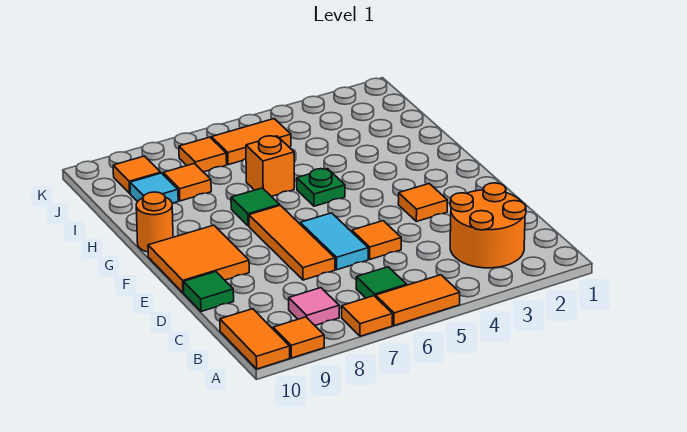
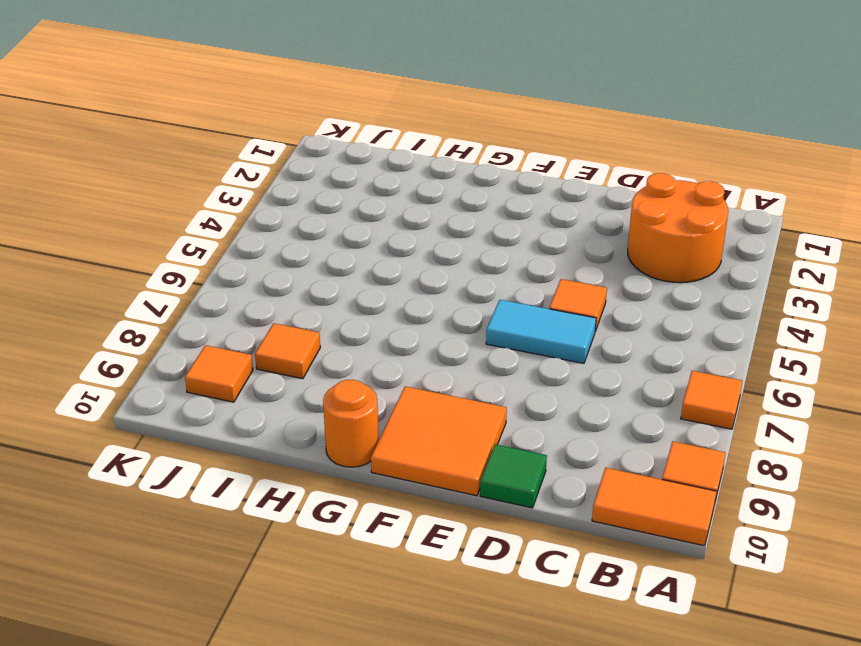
none -> orange 1x2 tile [376,275,460,326]
none -> green 1x1 tile [356,267,407,298]
none -> pink 1x1 tile [289,288,339,325]

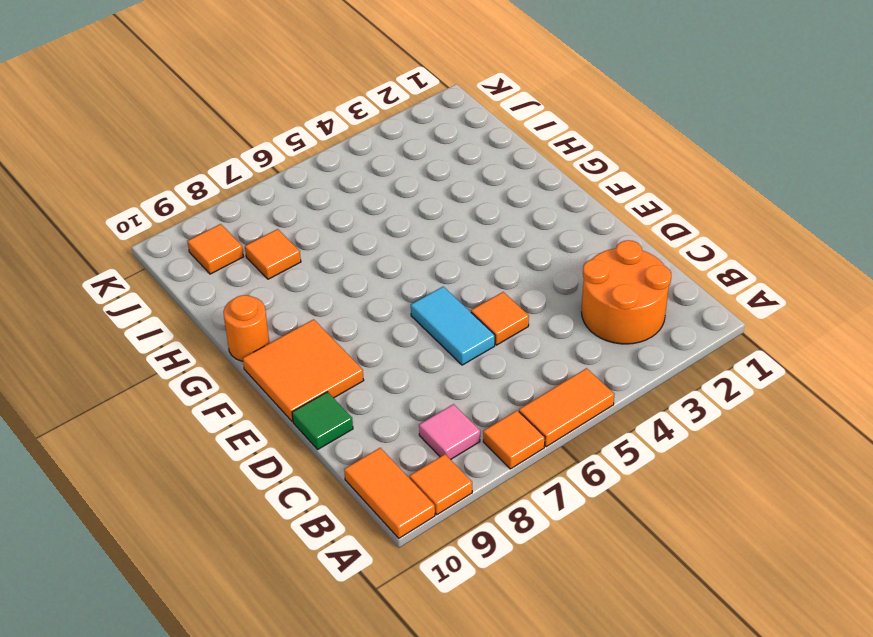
none -> green 1x1 tile [356,267,407,298]
none -> orange 1x3 tile [249,205,335,280]
none -> orange 1x1 tile [398,184,447,222]

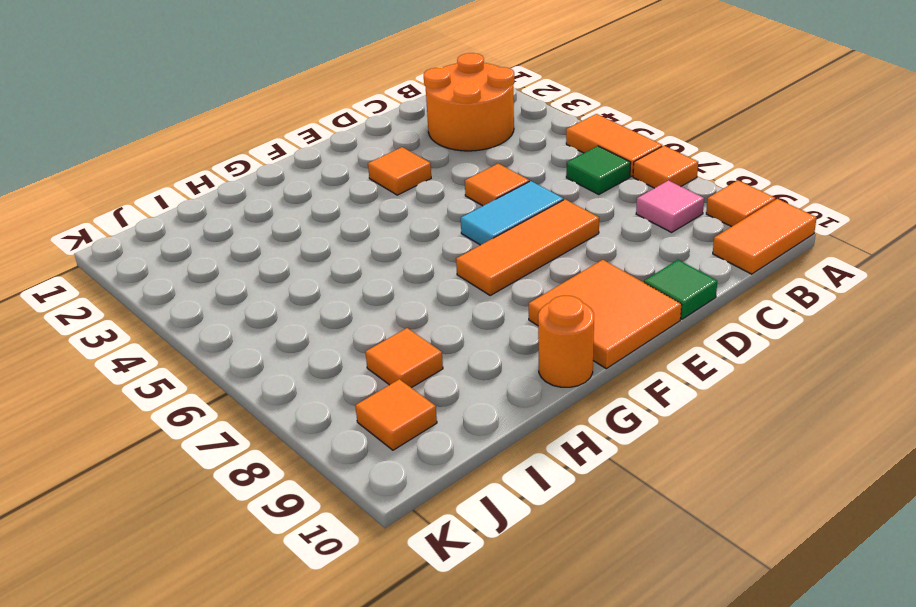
none -> green 1x1 plate [297,169,345,206]
none -> green 1x1 tile [231,188,280,226]
none -> orange 1x1 brick [246,136,294,196]

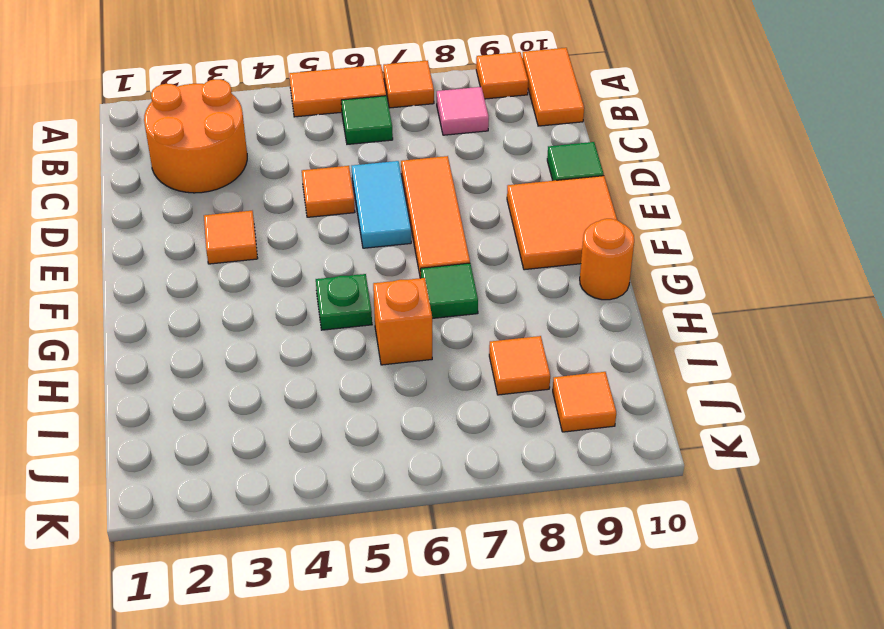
none -> cyan 1x1 tile [130,173,178,203]
none -> orange 1x2 tile [211,119,291,165]
none -> orange 1x1 tile [179,137,227,172]

